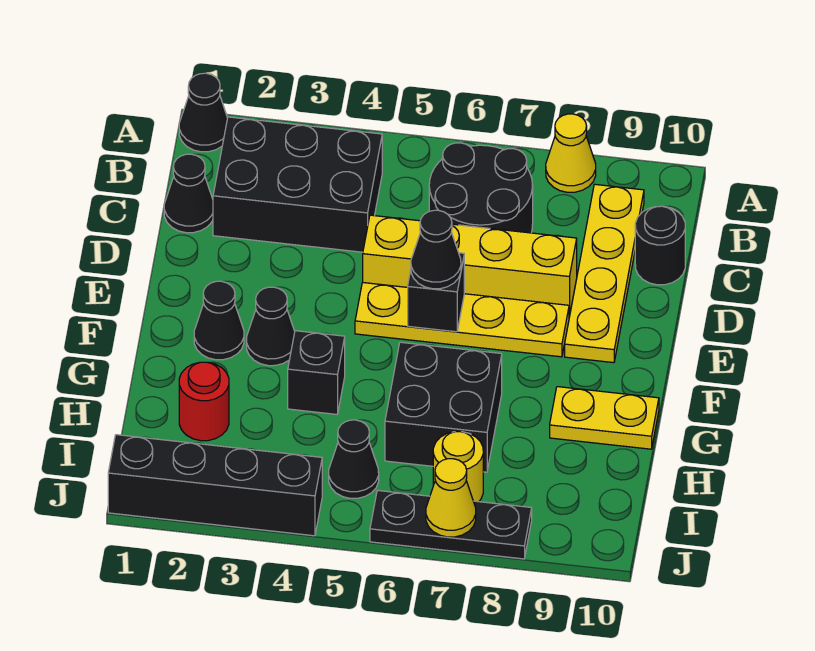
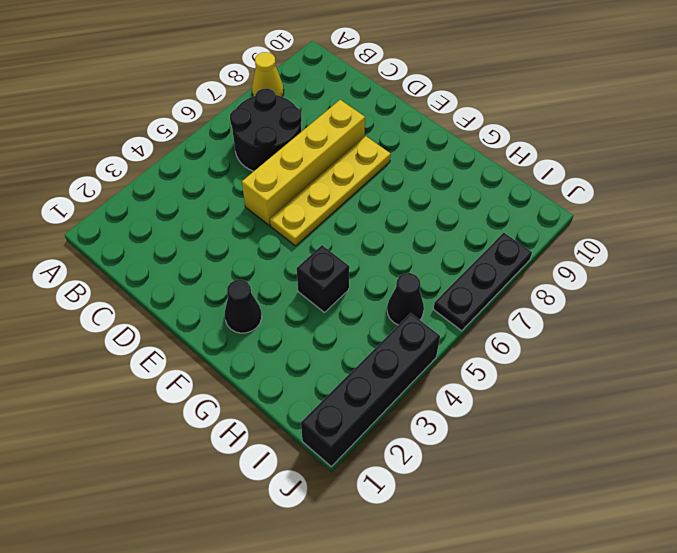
none -> black 1x1 cone [179,73,227,152]
none -> black 2x3 brick [213,117,382,252]
none -> yellow 1x4 plate [565,184,644,363]

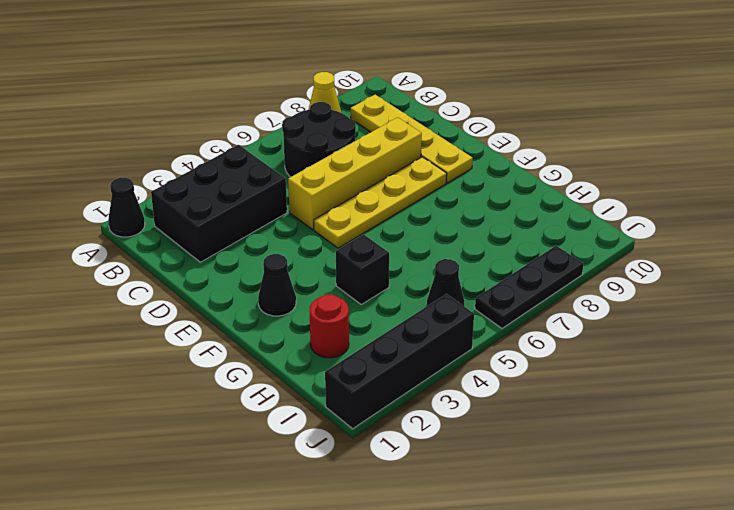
none -> black 1x1 cone [164,154,213,233]
none -> black 1x1 round brick [635,206,685,285]
none -> black 1x1 cone [247,287,295,366]

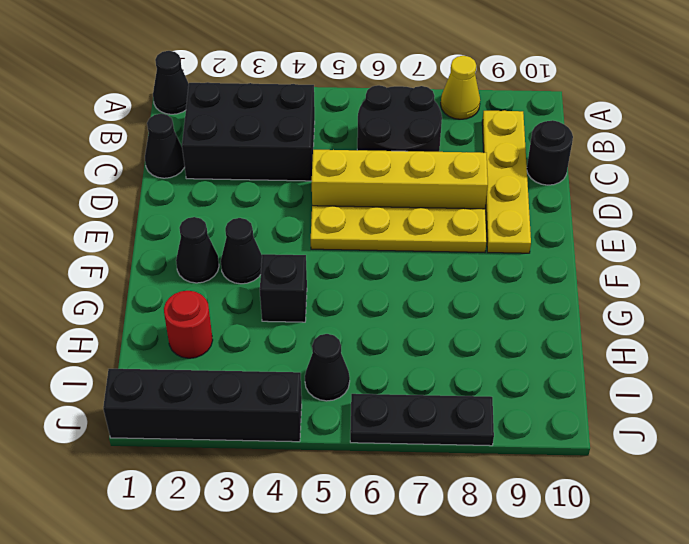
none -> black 2x2 brick [385,342,502,472]
none -> yellow 1x2 plate [550,387,659,449]
none -> yellow 1x1 round brick [433,432,483,502]

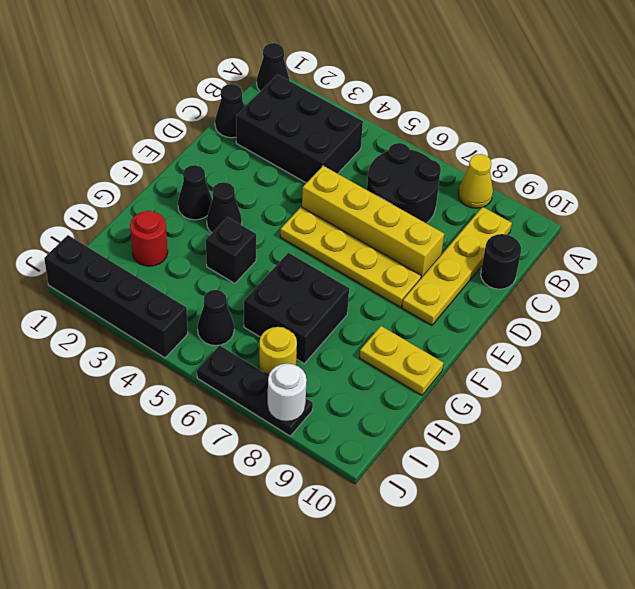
white 1x1 round brick [268,363,307,422] -> none
none -> black 1x1 brick [408,249,464,332]
none -> yellow 1x1 cone [426,459,476,537]
none -> black 1x1 cone [411,210,461,289]

